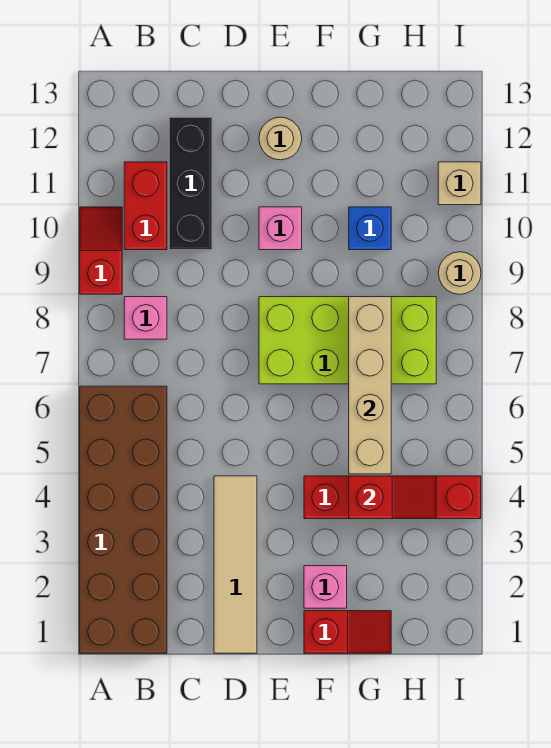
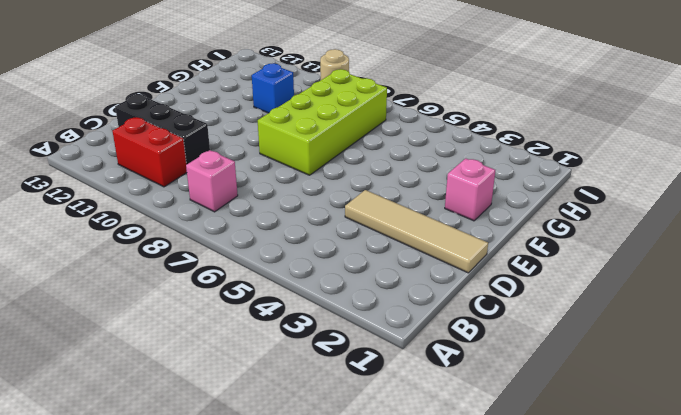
none -> brown 2x6 brick [80,386,167,653]
none -> red 1x2 slope [80,207,122,294]
none -> pink 1x1 brick [259,207,302,250]

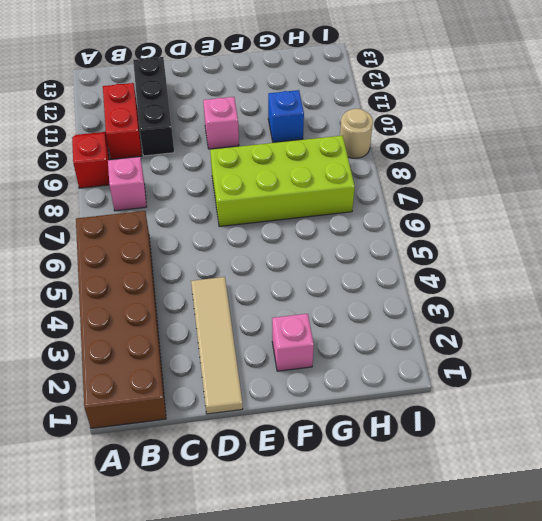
none -> tan 1x1 round brick [259,117,302,160]
none -> red 1x2 slope [304,611,391,653]
none -> red 1x4 brick [304,476,481,519]

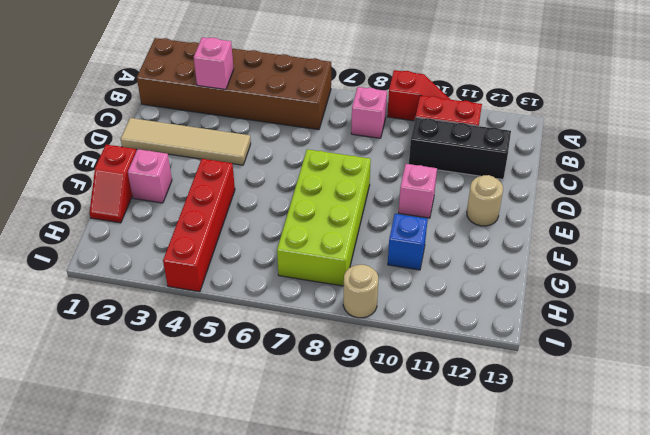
pink 1x1 brick [194,37,234,90] -> none
none -> tan 1x1 brick [438,162,481,205]
none -> red 1x2 slope [349,476,436,519]
none -> tan 1x4 brick [349,297,391,474]

